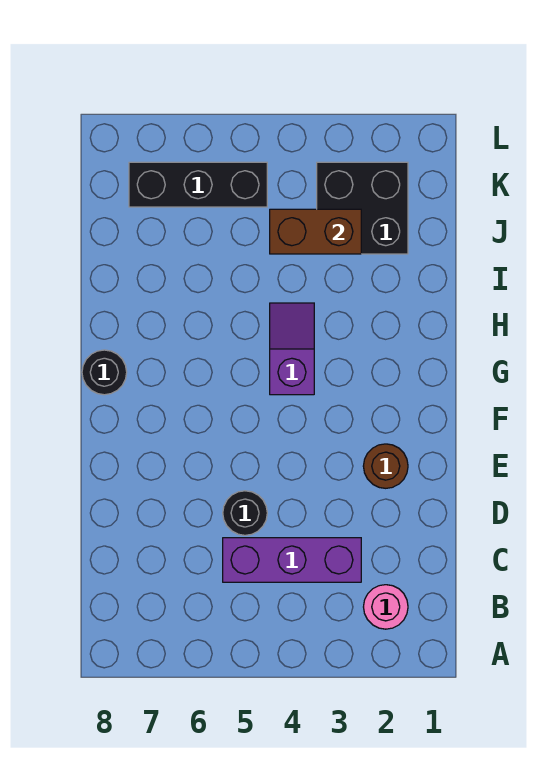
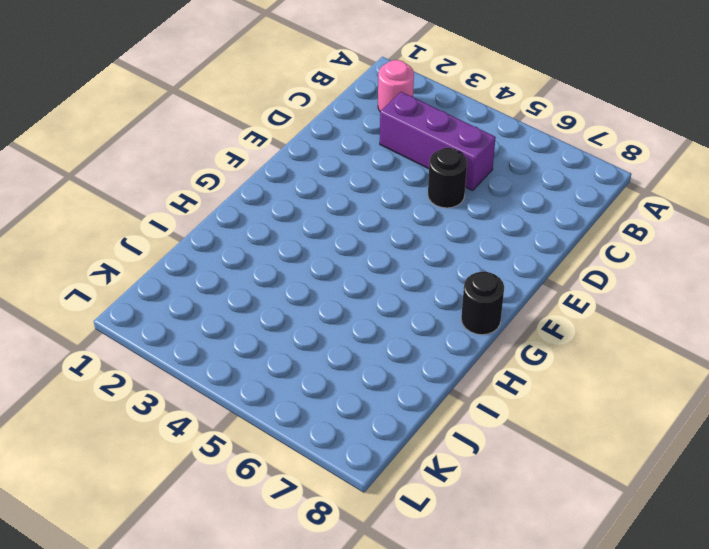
none -> brown 1x1 round brick [363,444,408,488]
none -> purple 1x2 slope [270,303,314,395]

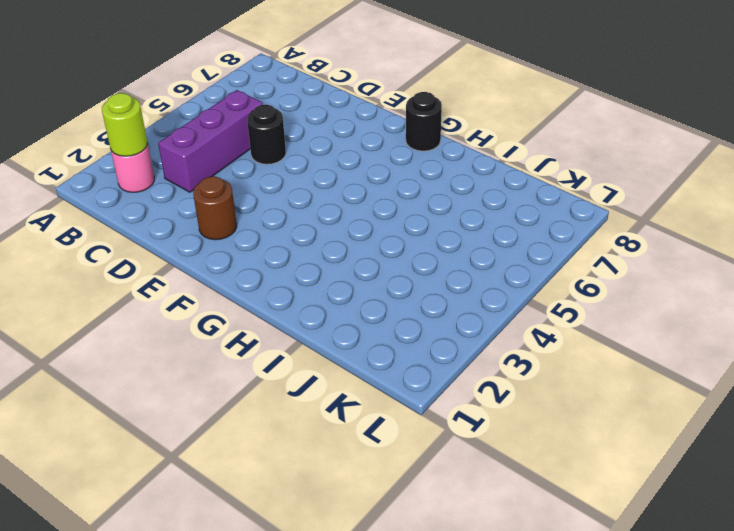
lime 1x1 round brick [102,93,147,156] -> none
none -> purple 1x2 slope [270,303,314,395]
none -> black 2x2 brick [317,162,408,254]

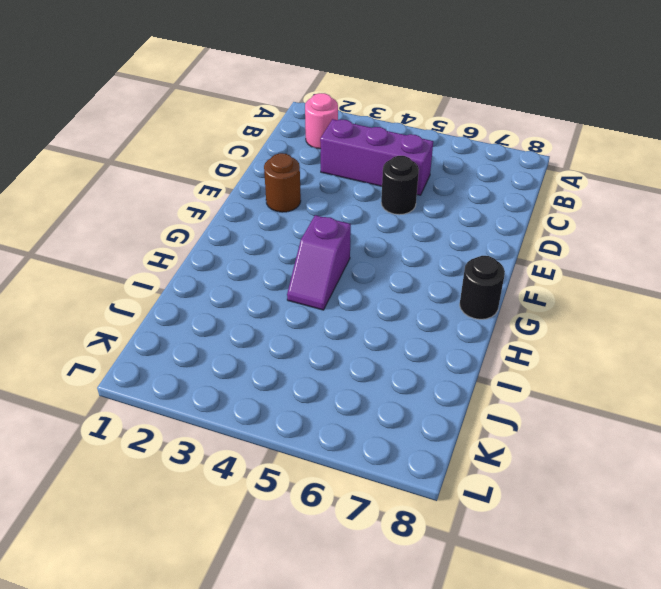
none -> black 2x2 brick [317,162,408,254]
none -> black 1x3 brick [129,162,267,207]

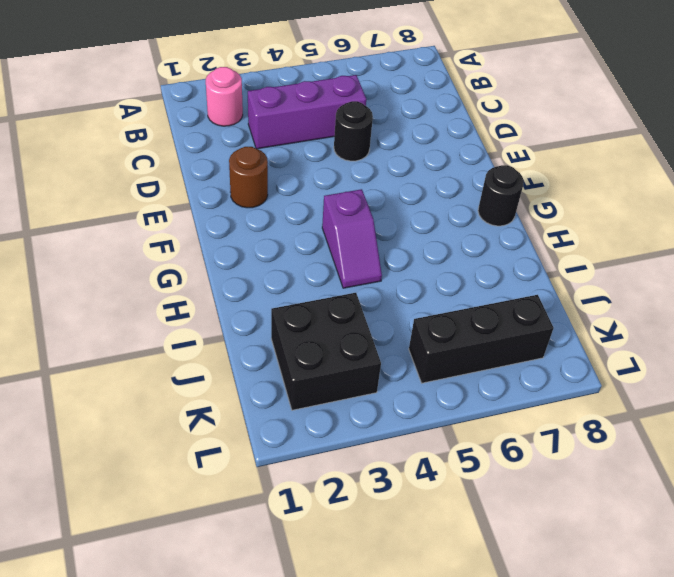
none -> brown 1x2 brick [270,209,361,254]

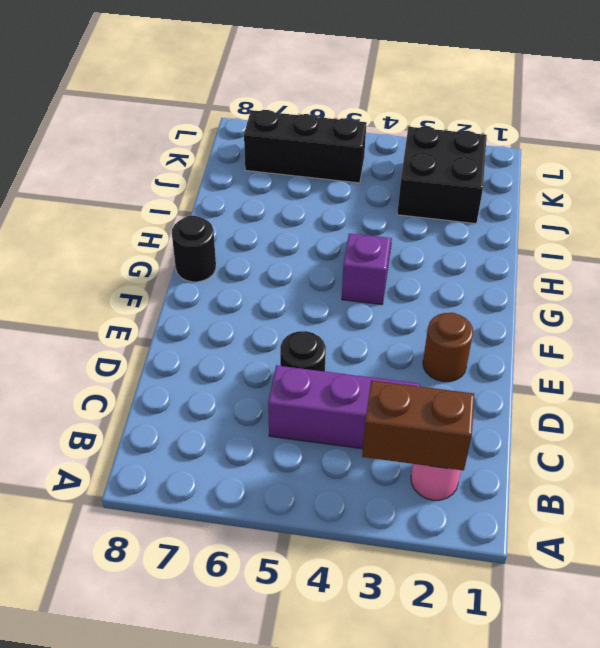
brown 1x2 brick [362,380,474,470] -> brown 1x2 brick moved to [270,209,361,254]

